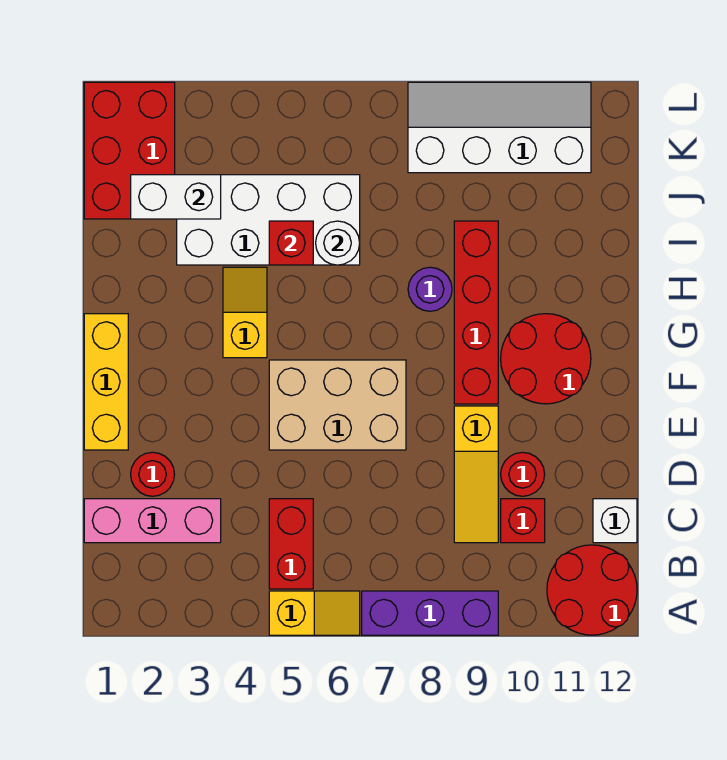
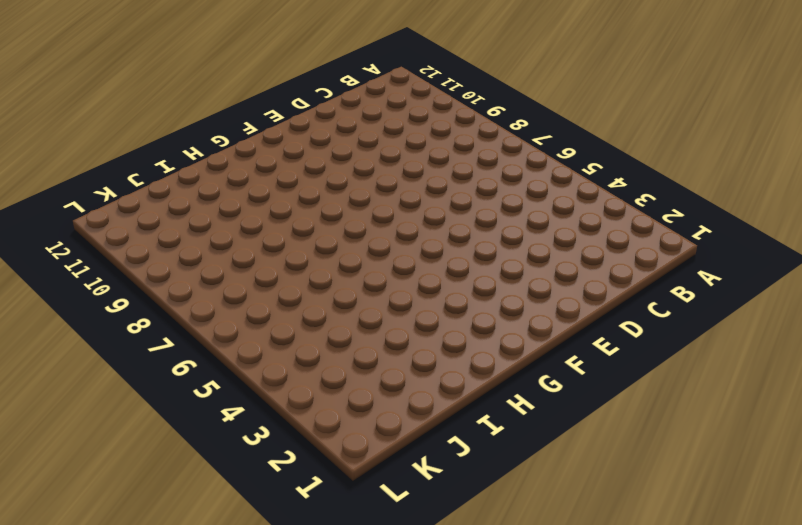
none -> yellow 1x2 slope [269,591,360,635]
none -> purple 1x3 brick [362,591,498,635]
none -> red 2x2 round brick [547,545,637,635]

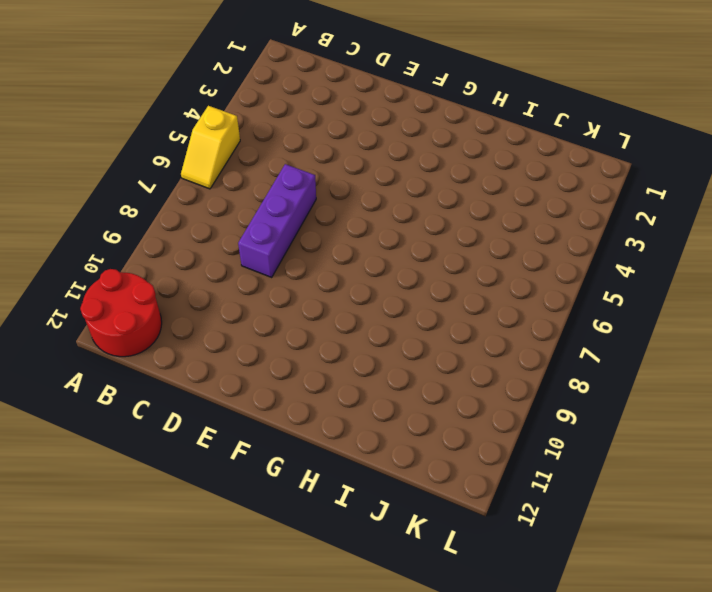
purple 1x3 brick [238,164,316,277] -> purple 1x3 brick moved to [362,591,498,635]
none -> red 1x2 brick [269,499,313,589]
none -> pink 1x3 brick [84,499,221,543]
none -> yellow 1x3 slope [454,406,498,543]

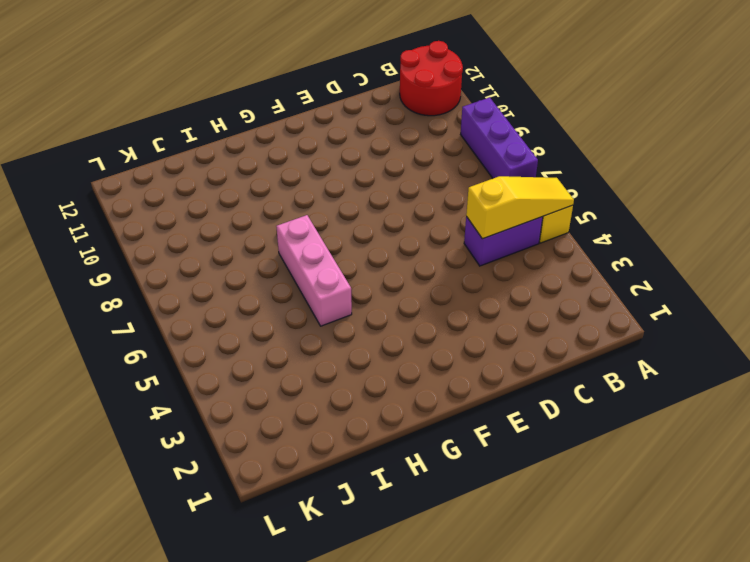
yellow 1x3 slope [466,176,574,239] -> yellow 1x3 slope moved to [454,406,498,543]
purple 1x2 brick [464,217,543,266] -> red 1x2 brick [269,499,313,589]
pink 1x3 brick [276,215,352,326] -> pink 1x3 brick moved to [84,499,221,543]
none -> red 1x1 brick [501,499,545,543]
none -> white 1x1 brick [593,499,637,543]
none -> red 1x1 round brick [131,452,175,496]

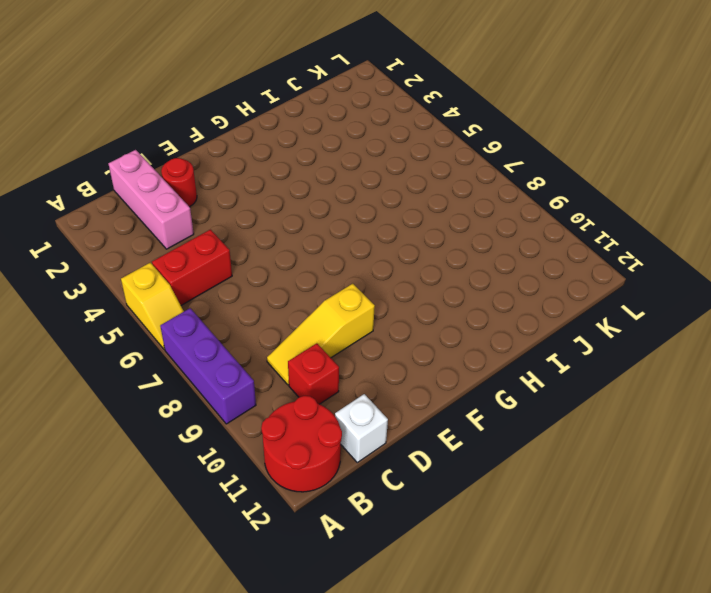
none -> red 1x1 round brick [501,452,545,496]
none -> yellow 1x3 brick [84,314,128,450]
none -> tan 2x3 brick [269,360,406,450]

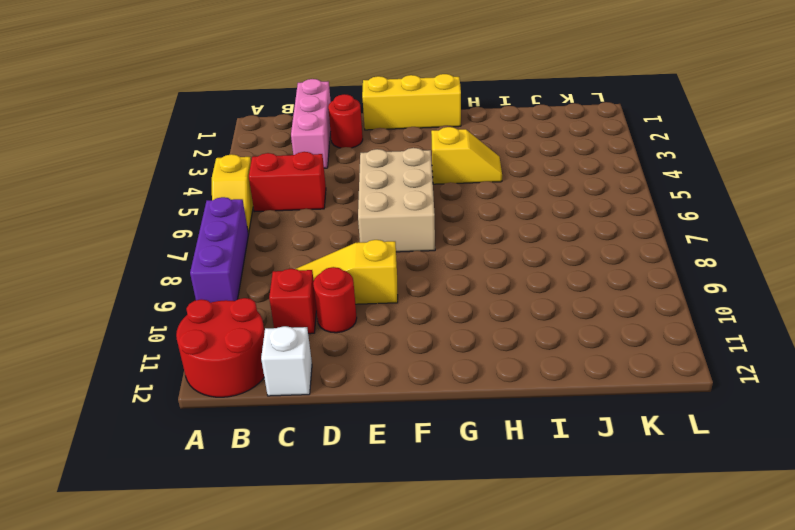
none -> red 1x4 brick [454,221,498,404]
none -> red 2x2 round brick [501,314,591,404]
none -> purple 1x1 round brick [408,267,452,311]

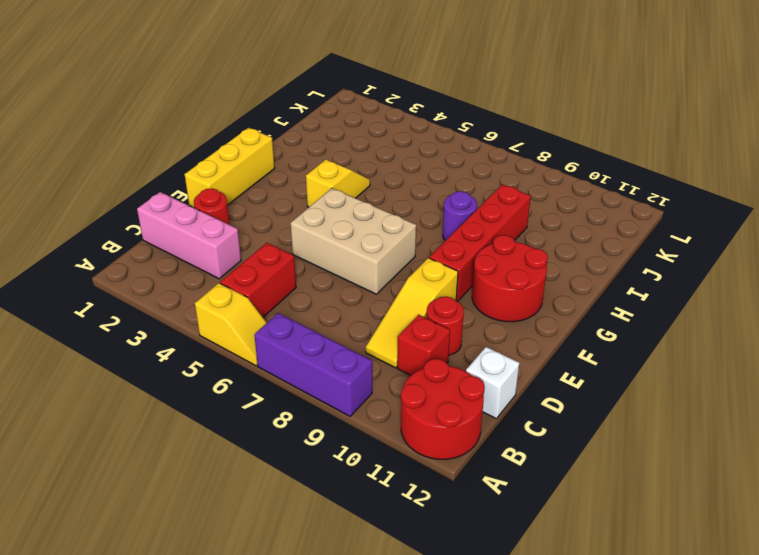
none -> white 2x4 brick [177,175,360,265]
none -> red 2x3 brick [84,82,175,219]
none -> white 2x4 slope [408,82,591,173]

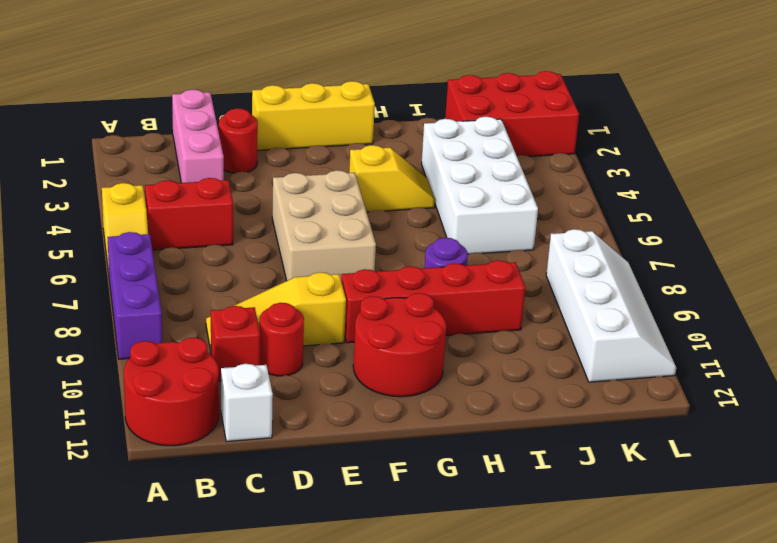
none -> red 1x1 brick [269,221,313,265]
none -> white 1x1 round brick [316,221,360,265]
none -> white 1x2 brick [131,175,221,219]

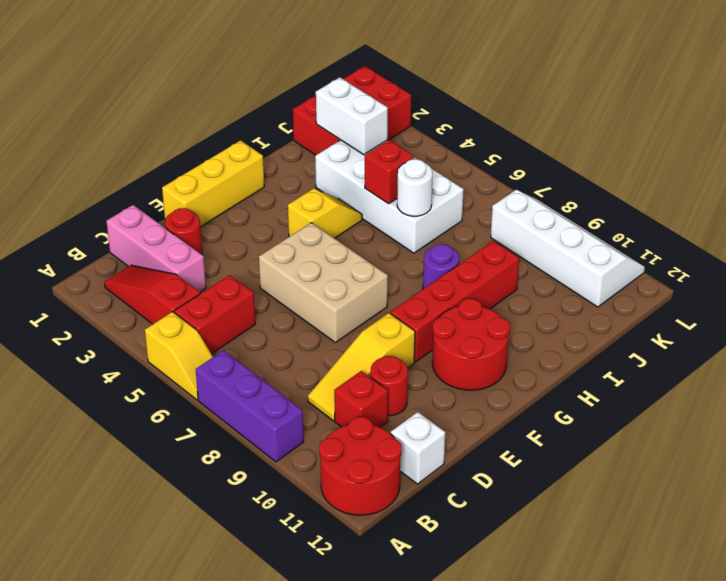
red 1x3 slope [104,265,200,324] -> none

